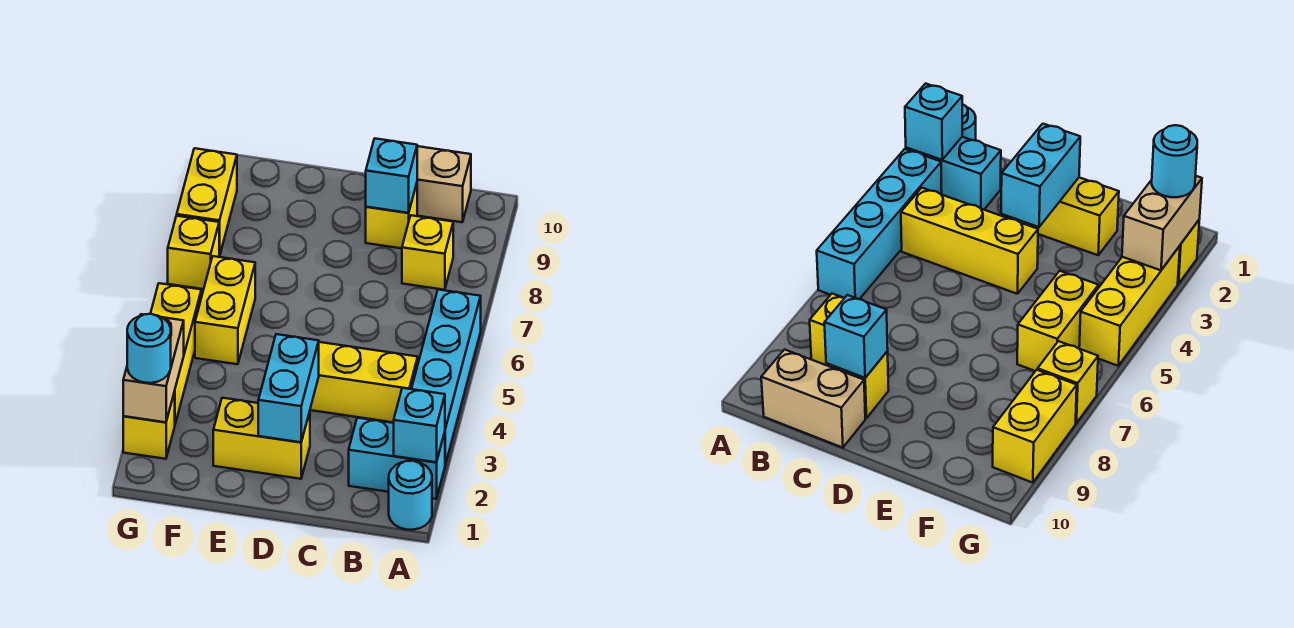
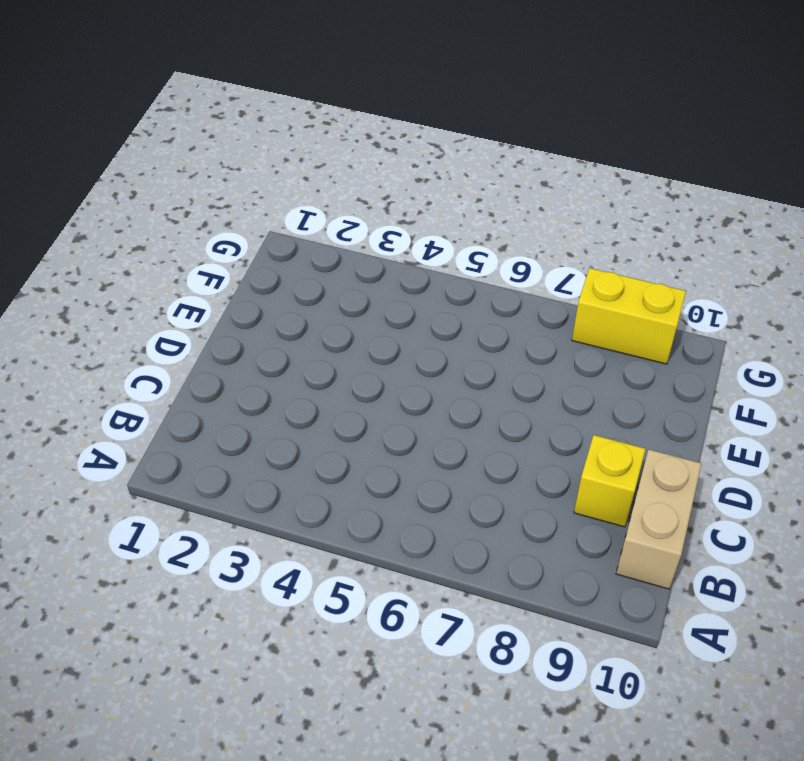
none -> cyan 1x1 round brick [389,461,432,530]
none -> cyan 1x2 brick [349,418,445,499]
none -> cyan 1x4 brick [412,290,481,465]

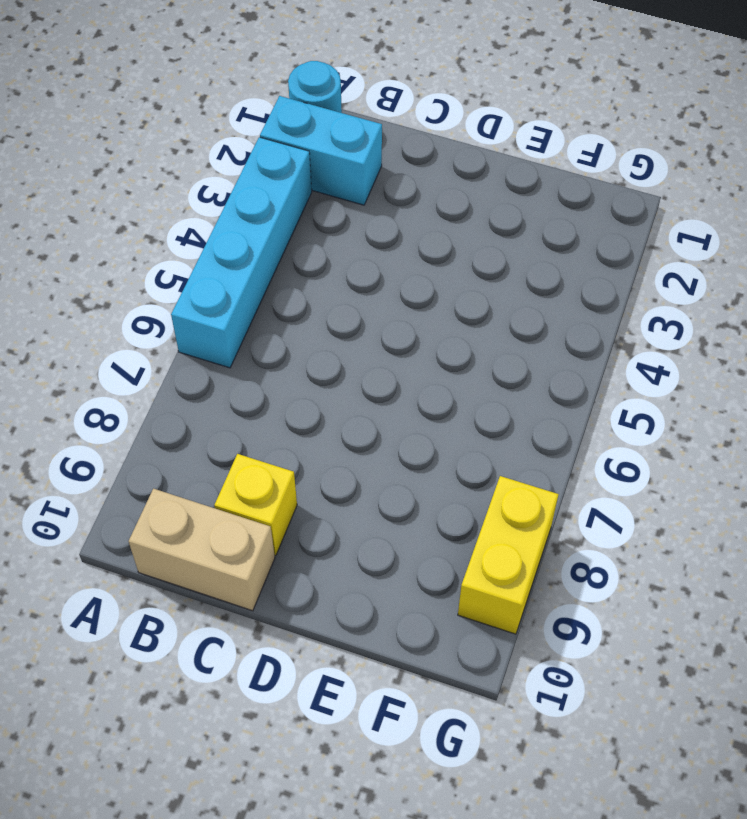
none -> yellow 1x3 brick [310,342,418,422]
none -> yellow 1x1 brick [402,215,453,290]
none -> yellow 1x2 brick [213,398,310,479]

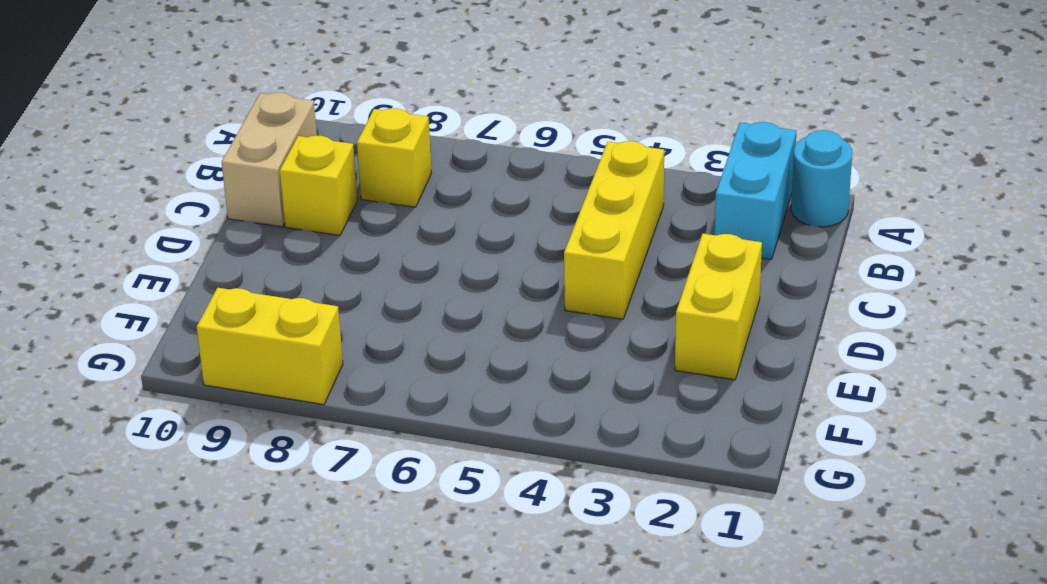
none -> cyan 1x4 brick [412,290,481,465]
none -> yellow 1x2 brick [195,256,255,364]
none -> yellow 1x1 brick [123,392,175,459]

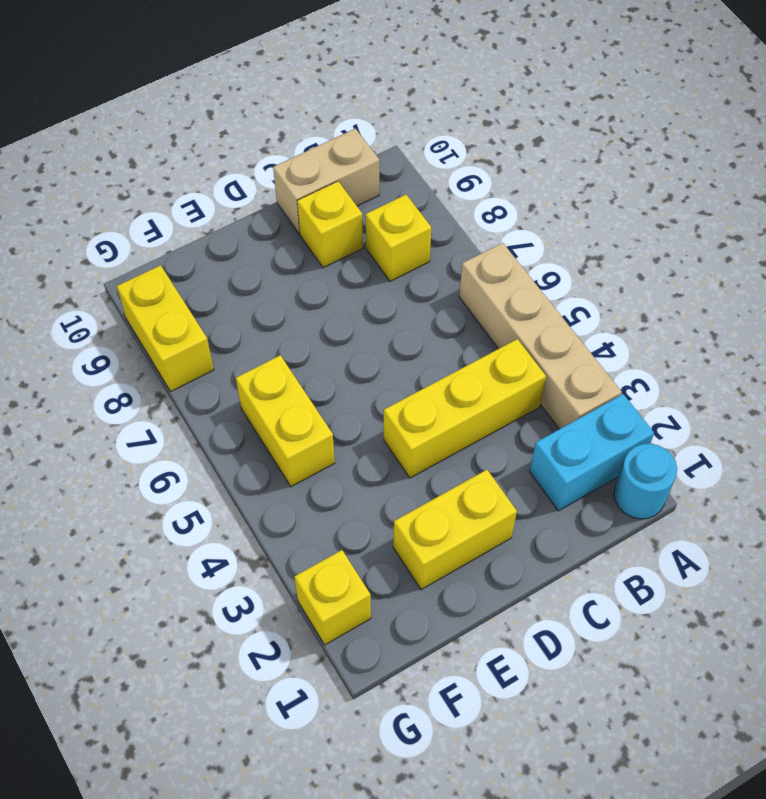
tan 1x4 brick [459,243,622,429] -> cyan 1x4 brick [412,290,481,465]
none -> yellow 1x3 brick [150,283,201,424]
none -> yellow 1x1 brick [168,216,219,289]
none -> cyan 1x1 brick [394,388,445,462]

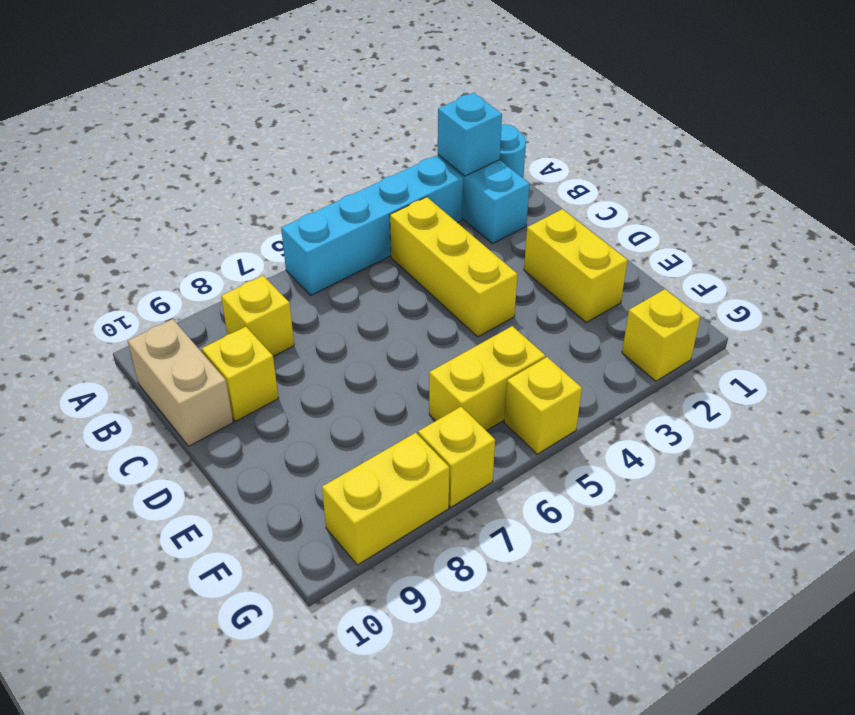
yellow 1x1 brick [504,357,582,454] -> yellow 1x3 brick [150,283,201,424]
none -> cyan 1x1 brick [366,139,417,213]
none -> cyan 1x2 brick [258,334,319,442]
none -> tan 1x2 brick [123,314,184,422]

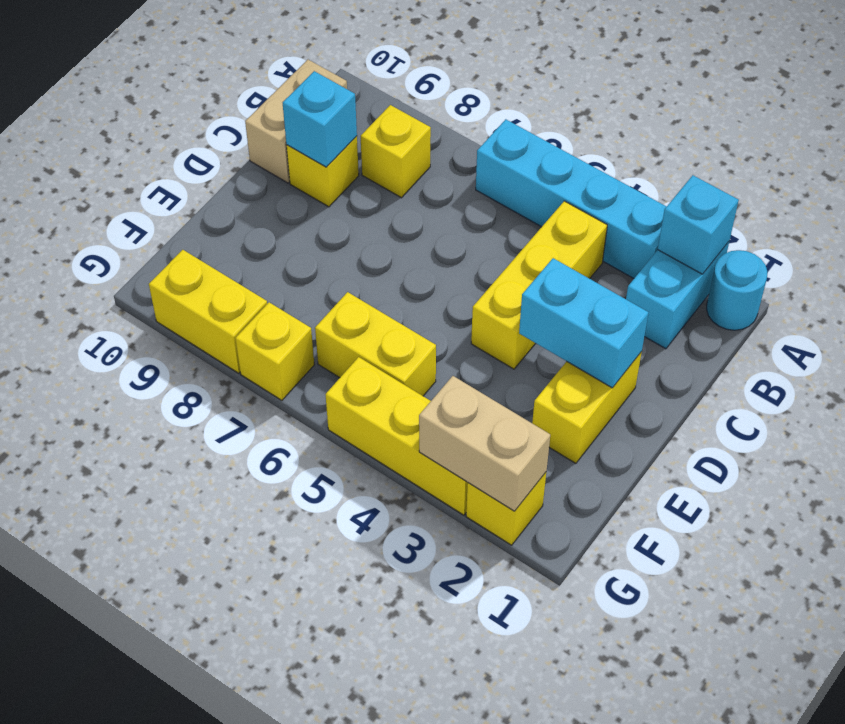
none -> cyan 1x1 round brick [127,314,171,383]

